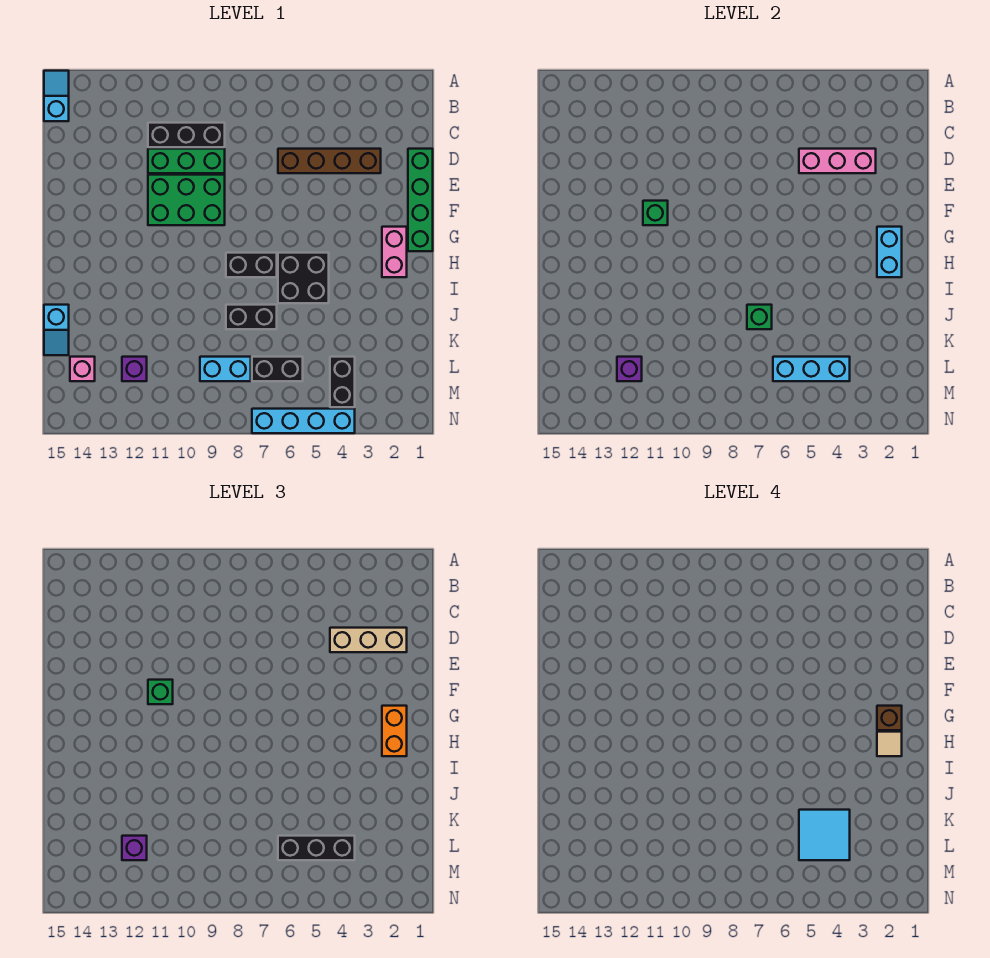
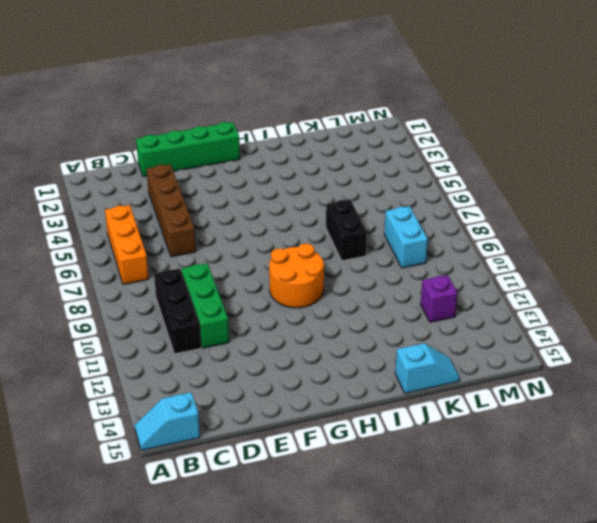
orange 1x3 brick [105,205,149,284] -> none
orange 2x2 round brick [269,244,324,308] -> none
none -> green 2x3 brick [148,175,225,225]
none -> pink 1x2 brick [382,227,407,277]
none -> black 2x2 brick [278,253,329,303]
none -> black 1x2 brick [226,253,277,277]

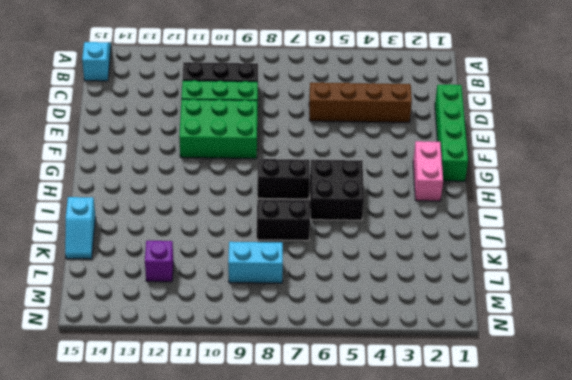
none -> black 1x2 brick [330,357,355,407]
none -> black 1x2 brick [252,357,303,381]
none -> pink 1x1 brick [70,357,95,381]
none -> cyan 1x4 brick [252,409,355,433]

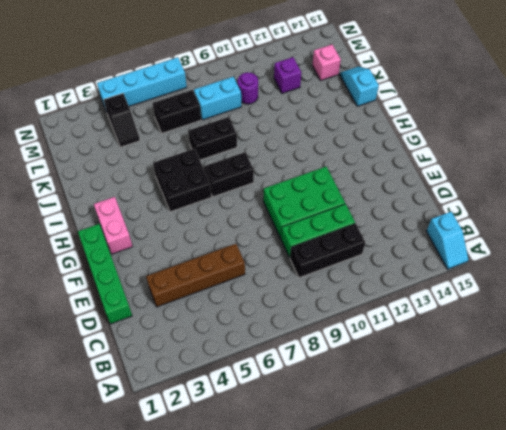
black 1x2 slope [104,93,140,147] -> black 1x2 brick [330,357,355,407]
purple 1x1 round brick [238,72,258,104] -> none
none -> pink 1x3 brick [799,149,876,173]
none -> green 1x1 brick [643,201,668,225]
none -> cyan 1x2 brick [877,227,902,277]
none -> green 1x1 brick [747,305,772,329]

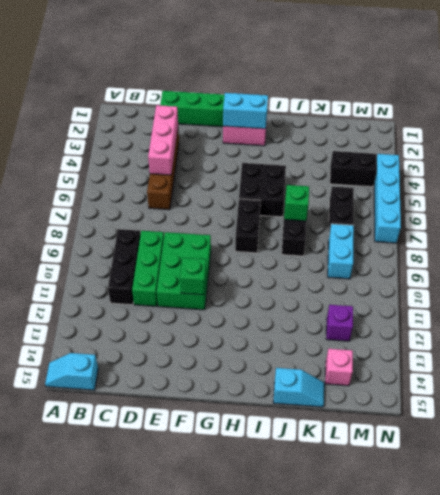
none -> cyan 1x3 brick [773,357,850,381]
none -> purple 1x1 brick [617,357,642,381]
none -> tan 1x3 brick [330,628,407,652]
none -> green 1x1 brick [148,680,173,704]

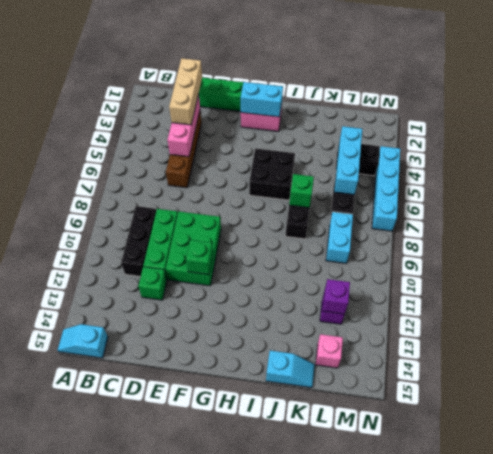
green 1x1 brick [138,267,167,300] -> green 1x1 brick moved to [148,680,173,704]
none -> black 1x2 brick [226,253,277,277]
none -> orange 1x2 brick [382,706,407,756]
none -> black 1x3 brick [278,836,355,860]
none -> purple 1x1 brick [122,836,147,860]

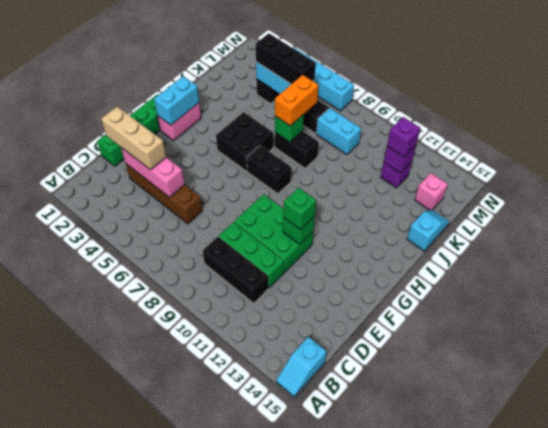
orange 1x2 brick [275,75,318,126] -> orange 1x2 brick moved to [382,706,407,756]
none -> brown 1x1 brick [877,706,902,730]
none -> tan 1x1 tile [877,732,902,756]
none -> cyan 2x2 tile [799,810,850,860]

